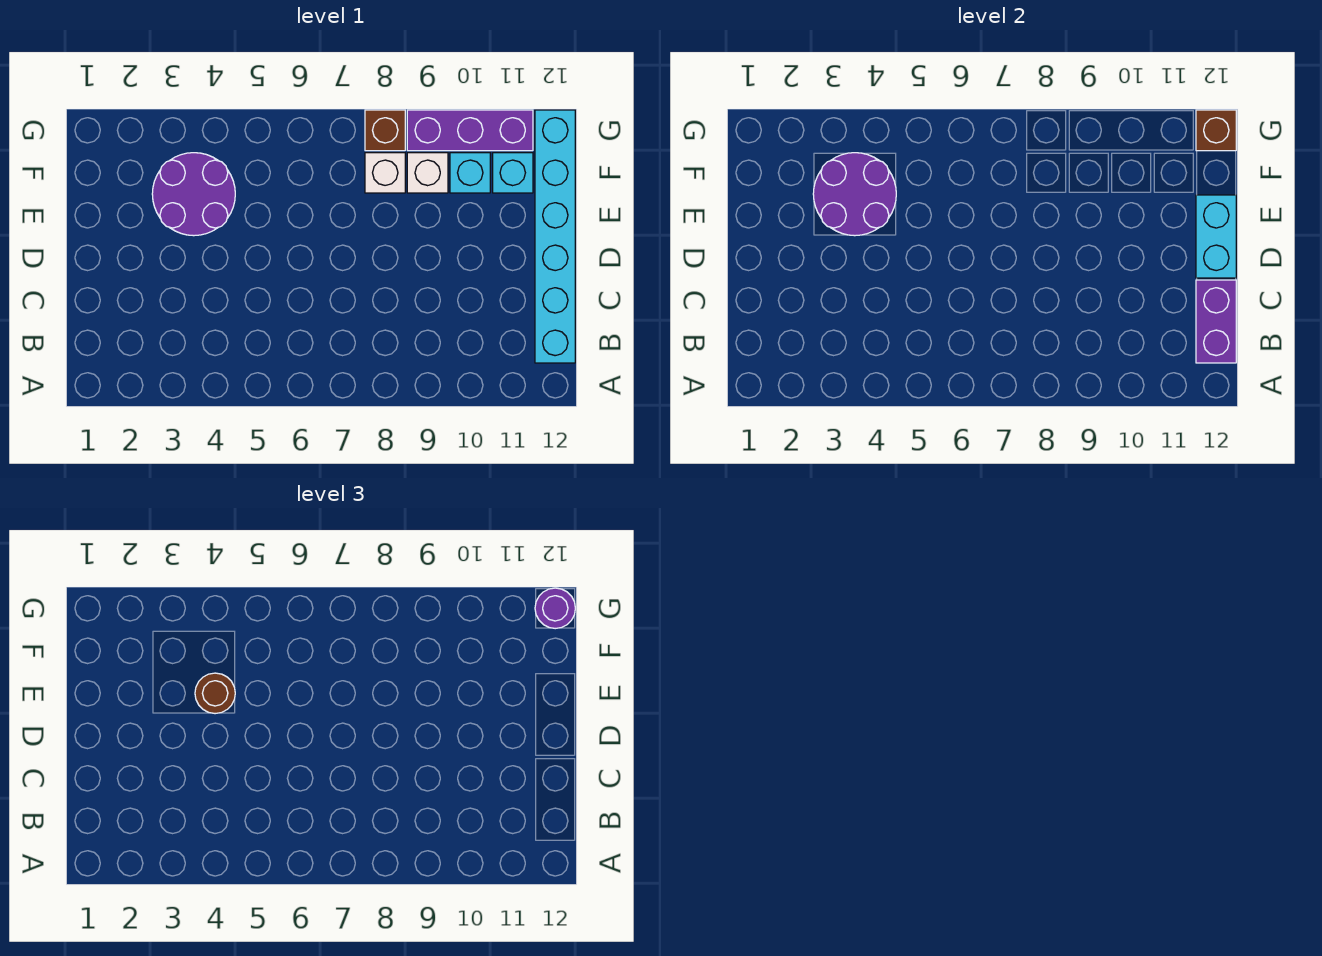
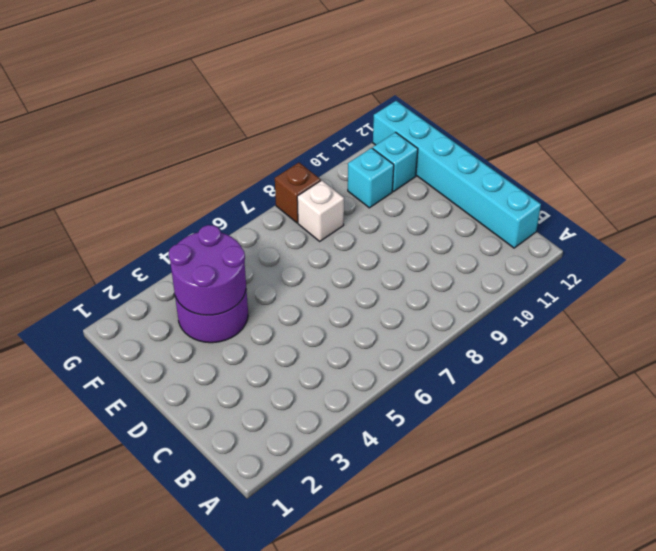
none -> white 1x1 brick [407,153,448,193]
none -> purple 1x3 brick [407,110,533,151]
none -> purple 1x2 brick [1196,280,1236,363]

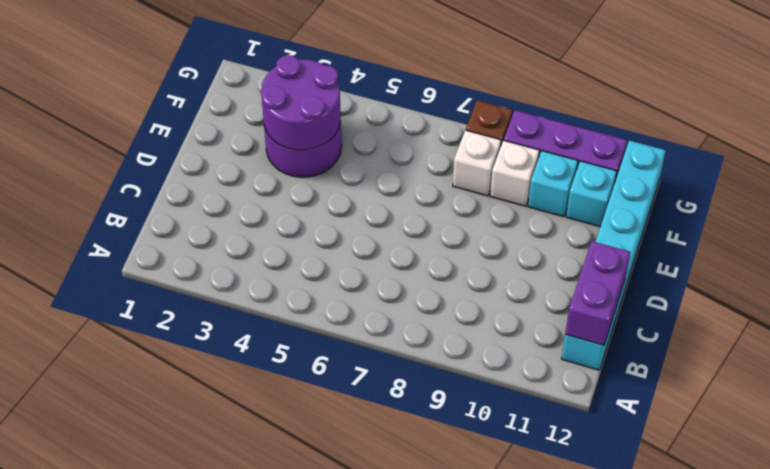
none -> cyan 1x2 brick [1196,195,1236,278]
none -> brown 1x1 brick [1196,110,1236,151]
none -> brown 1x1 round brick [195,673,235,714]

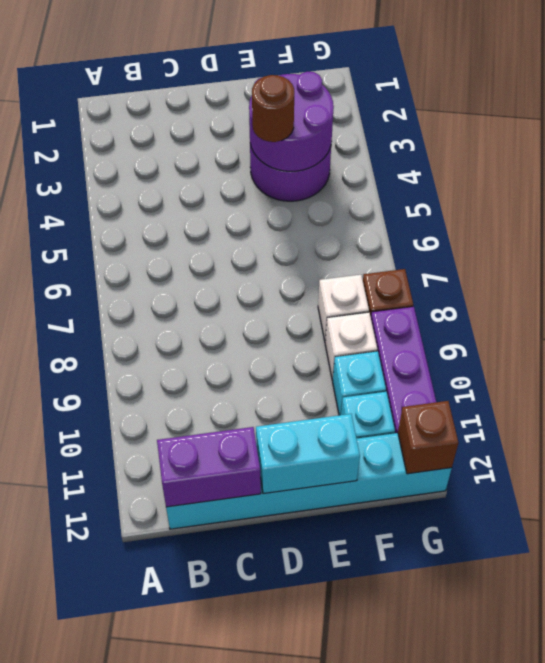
none -> purple 1x1 round brick [535,588,575,629]

